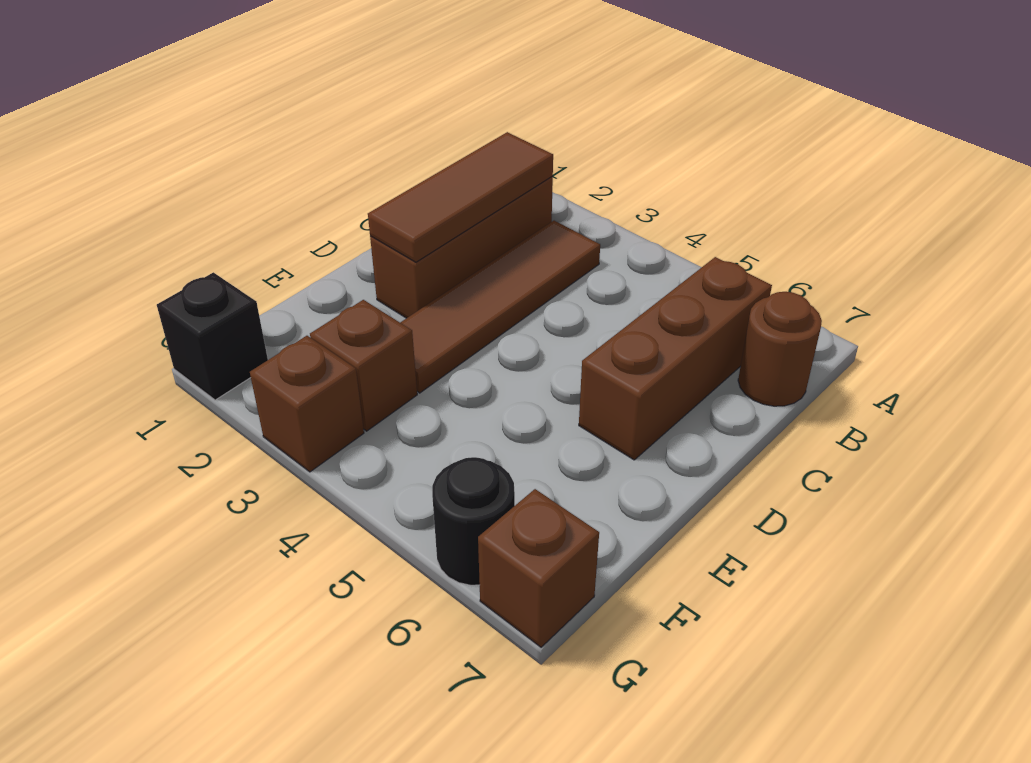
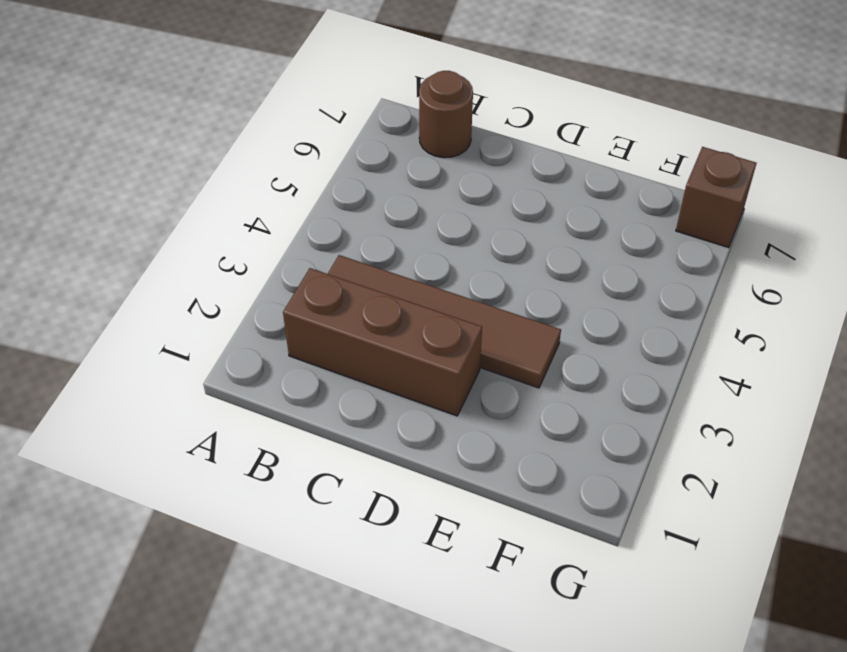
none -> brown 1x3 brick [579,257,772,460]
none -> brown 1x1 brick [310,300,417,431]

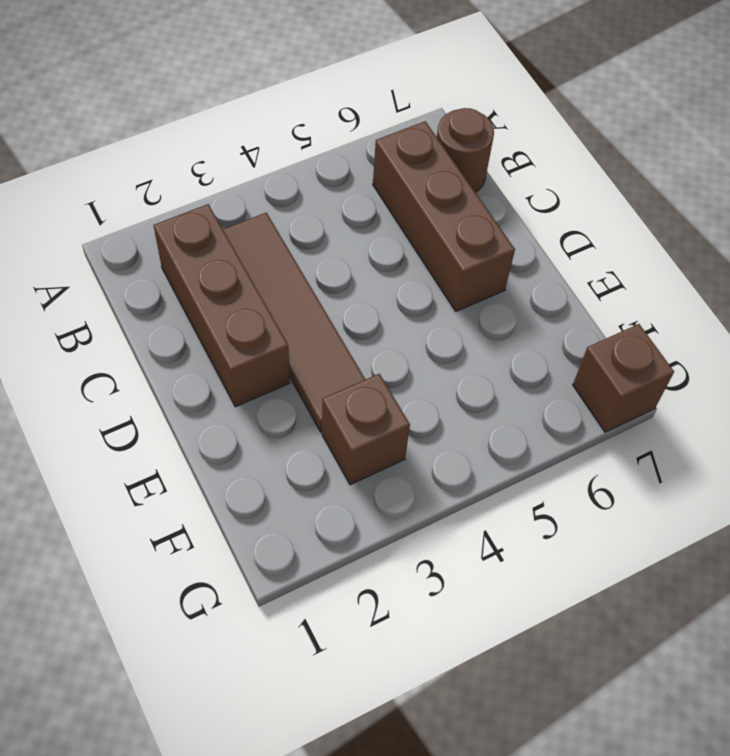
none -> black 1x1 brick [157,272,268,400]
none -> brown 1x1 brick [250,336,364,472]

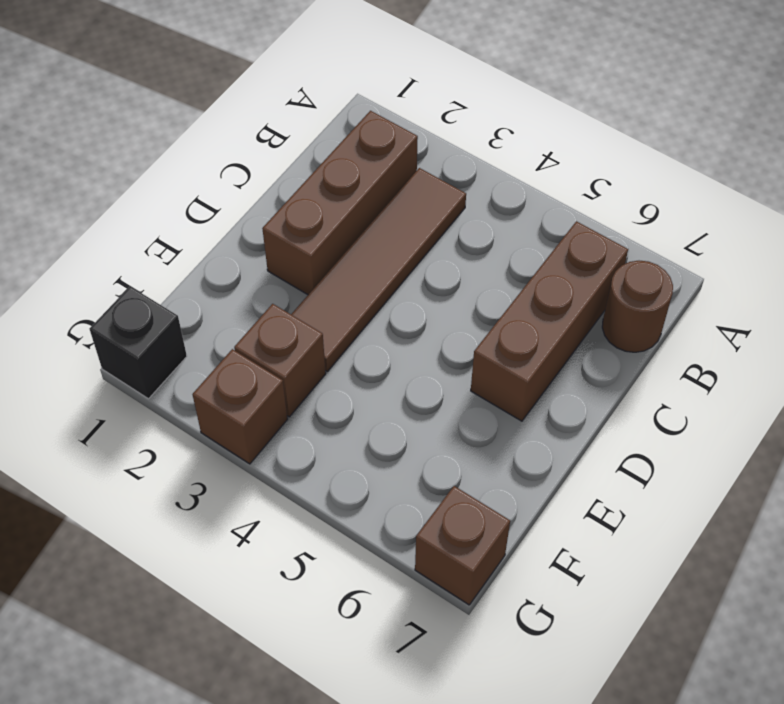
none -> black 1x1 round brick [432,457,515,585]
none -> brown 1x3 tile [368,132,553,262]

